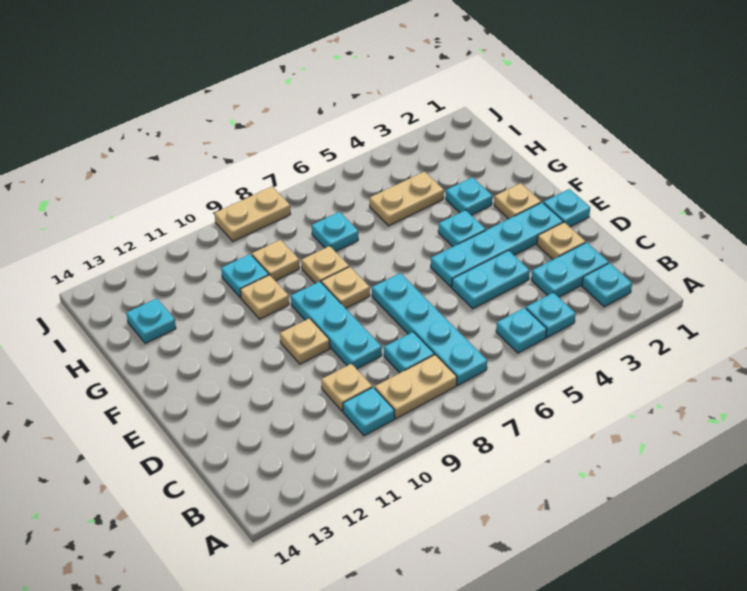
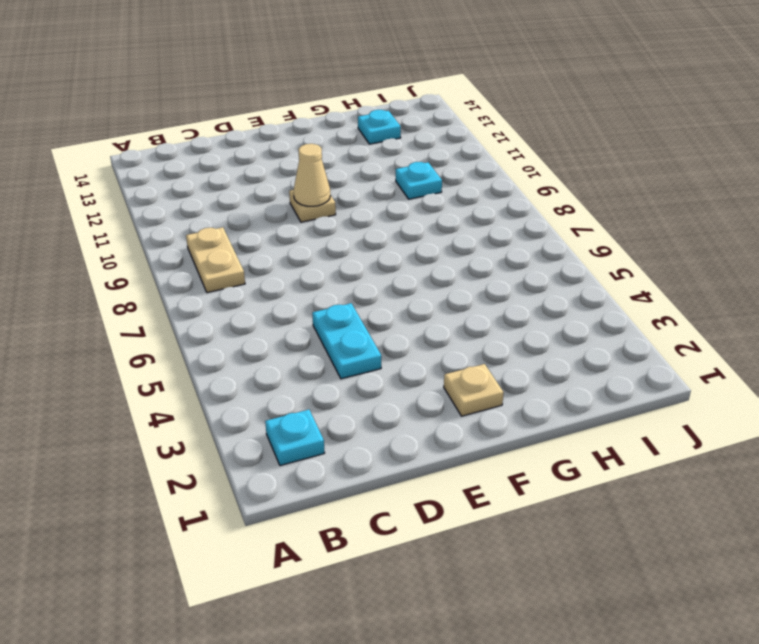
tan 1x1 cone [293,144,330,206] -> none
none -> cyan 1x1 plate [526,292,576,337]
none -> cyan 1x1 plate [496,308,547,353]
none -> cyan 1x4 plate [372,273,487,385]

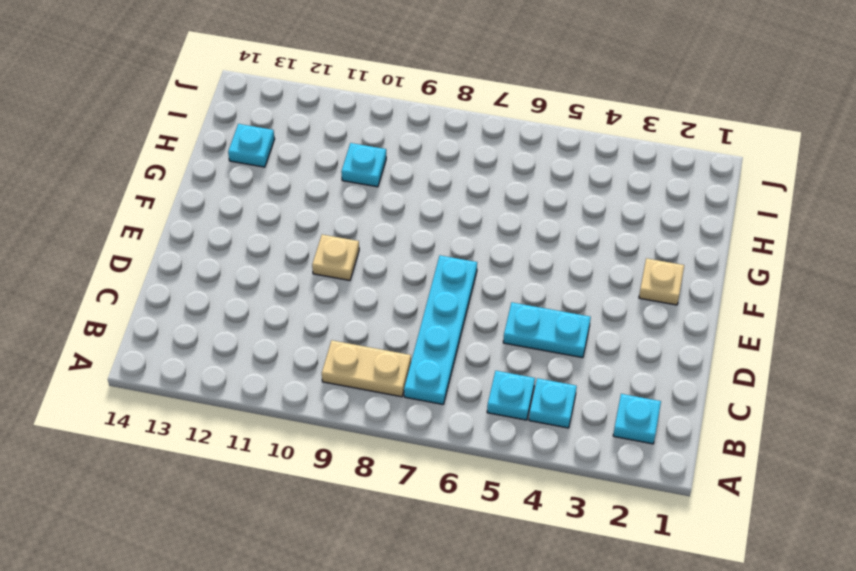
none -> cyan 1x1 plate [343,387,394,436]
none -> cyan 1x2 plate [531,242,609,297]
none -> cyan 1x1 plate [384,332,434,373]

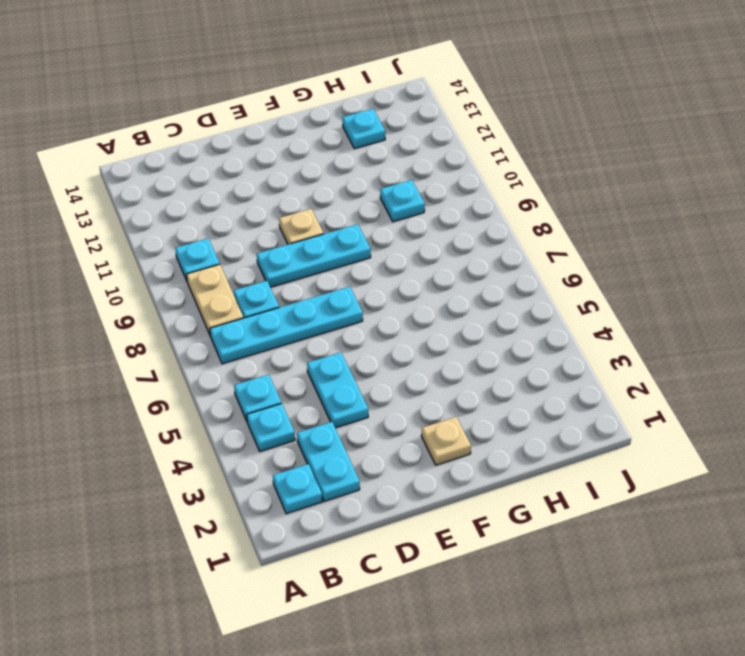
none -> tan 1x1 plate [321,364,372,411]
none -> tan 1x1 plate [537,222,586,259]
none -> cyan 1x1 plate [543,189,590,227]

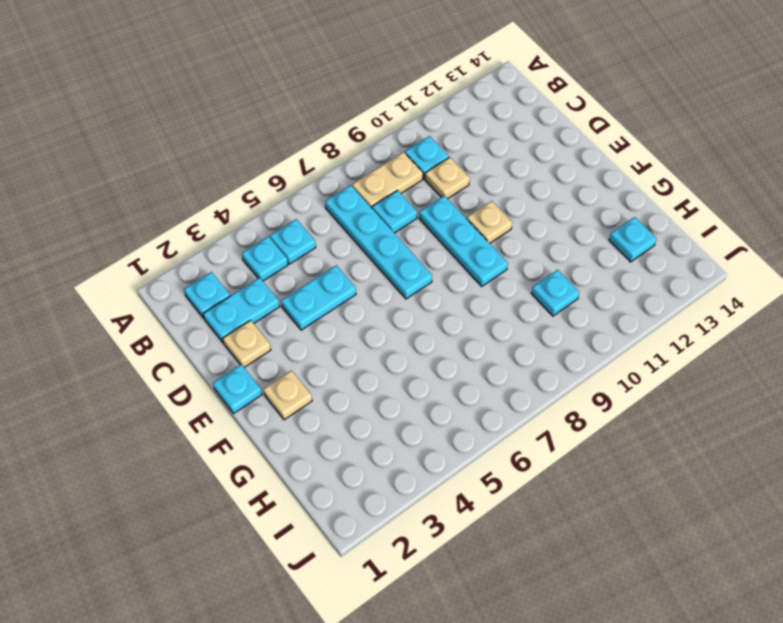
none -> cyan 1x4 plate [431,202,563,287]
none -> cyan 1x1 plate [438,210,486,247]
none -> tan 1x1 plate [321,267,370,308]

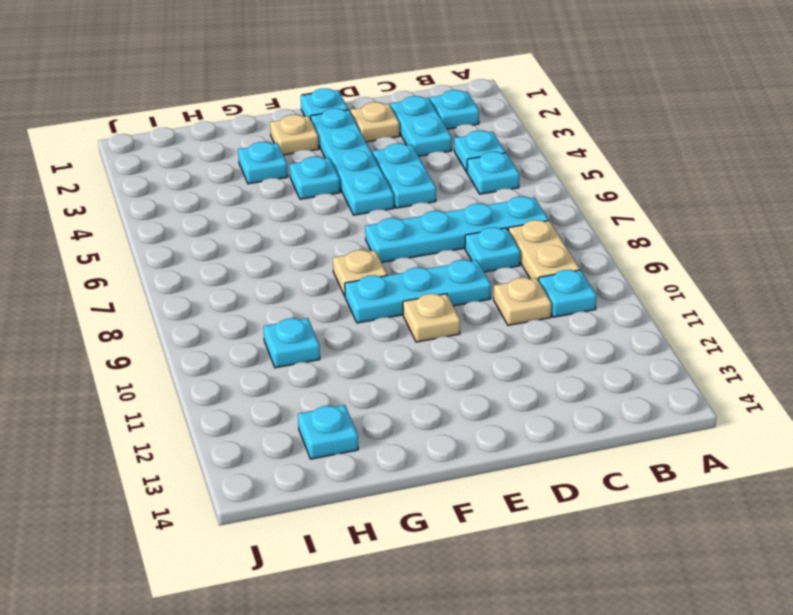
none -> tan 1x1 plate [302,246,349,283]
none -> tan 1x1 plate [240,275,289,319]
none -> tan 1x2 plate [370,172,444,226]

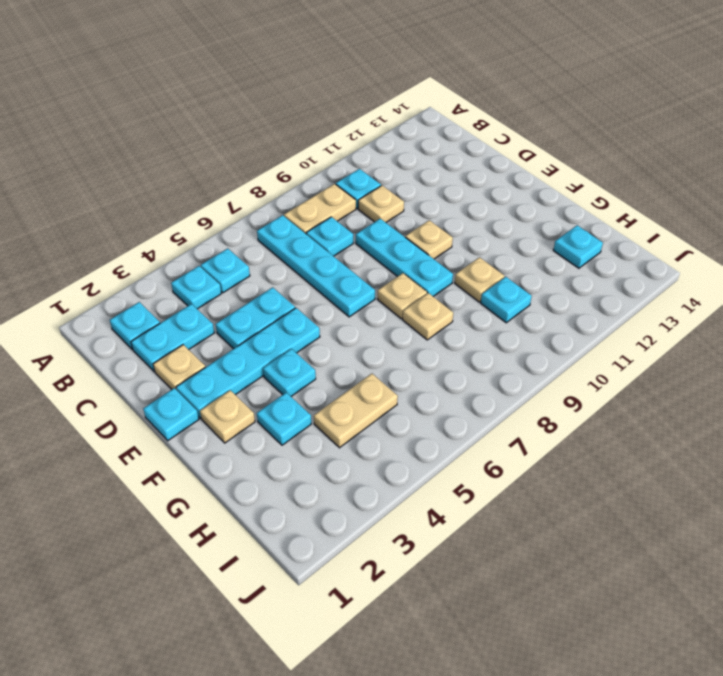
none -> cyan 1x1 plate [312,212,358,252]
none -> tan 1x1 plate [252,240,299,281]
none -> tan 1x2 plate [215,187,290,241]

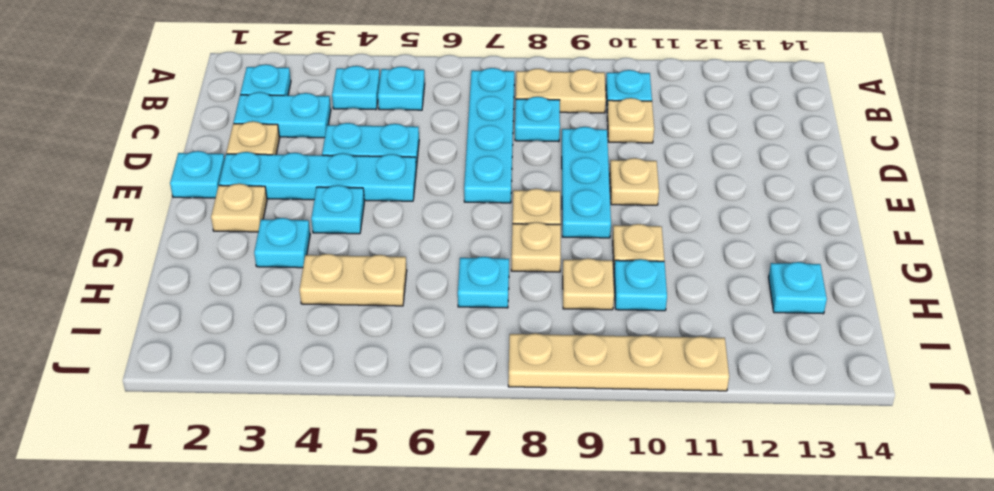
tan 1x4 plate [508,333,729,391] -> tan 1x2 plate [215,187,290,241]

